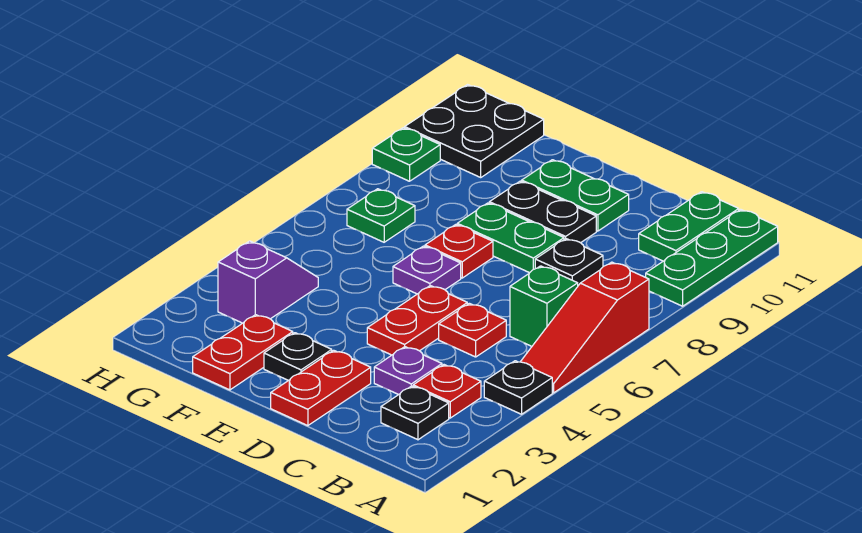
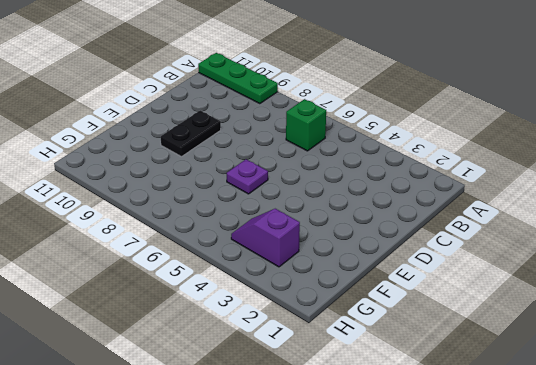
none -> black 1x1 plate [484,361,552,414]
none -> red 1x3 slope [521,262,649,393]
none -> black 1x1 plate [381,386,449,440]

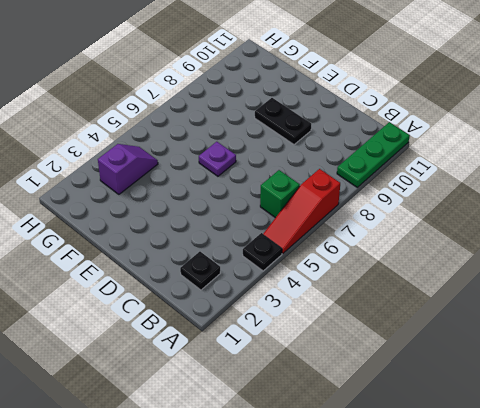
none -> red 1x1 plate [413,365,481,418]
none -> green 1x2 plate [639,192,739,261]
none -> purple 1x1 plate [374,347,442,395]

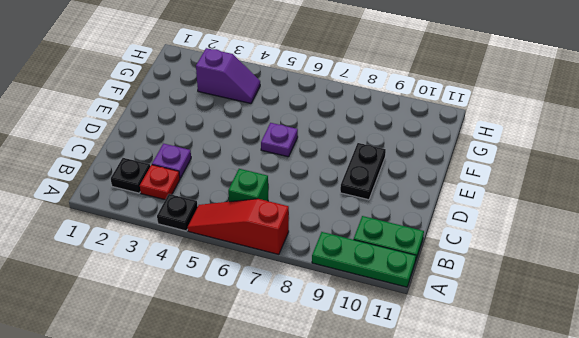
none -> red 1x1 plate [439,303,506,357]
none -> black 1x1 plate [535,239,603,286]
none -> red 1x2 plate [271,350,371,426]

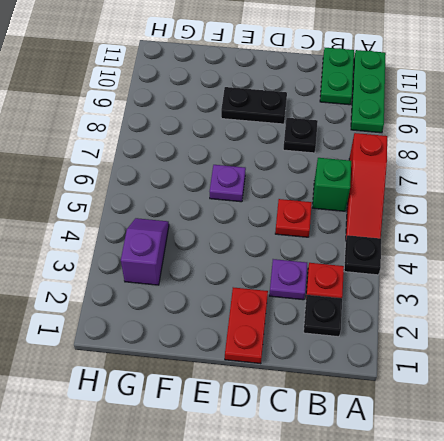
none -> red 1x2 plate [367,286,467,355]
none -> green 1x2 plate [457,203,564,273]
none -> green 1x2 plate [522,160,629,231]

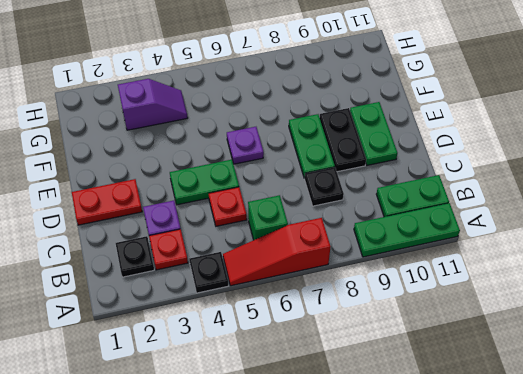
green 1x2 plate [170,160,239,205] -> red 1x2 plate [367,286,467,355]
none -> black 1x1 plate [264,333,332,381]
none -> red 1x1 plate [425,225,493,278]
none -> red 1x2 plate [193,315,293,390]

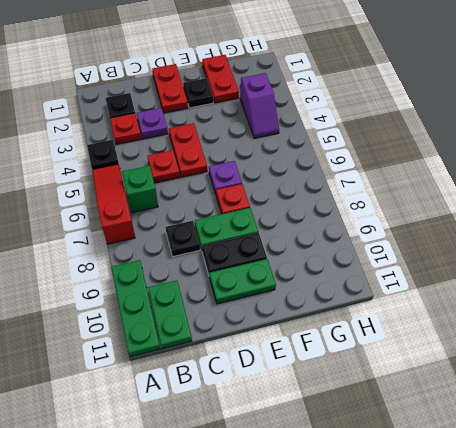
none -> green 1x1 plate [347,189,415,242]
none -> black 2x2 plate [405,85,544,177]
none -> green 1x1 plate [372,128,440,181]

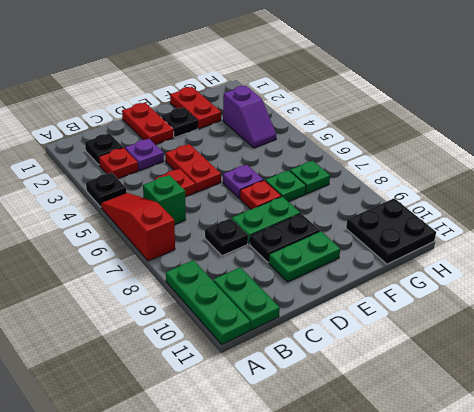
green 1x1 plate [265,170,306,202] -> green 1x1 plate moved to [372,128,440,181]

